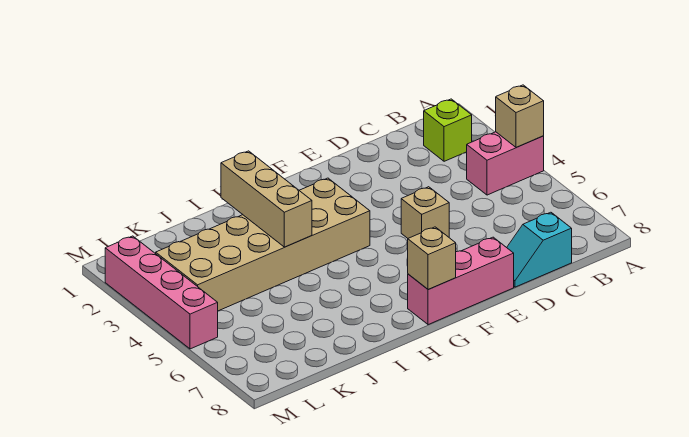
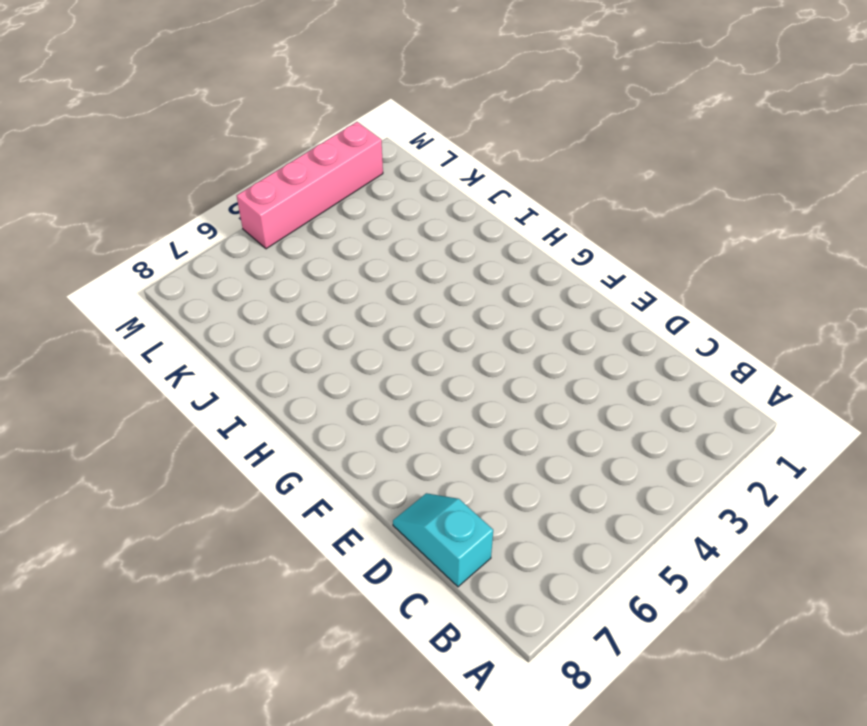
none -> pink 1x2 brick [467,132,544,195]
none -> lime 1x1 brick [424,99,472,161]

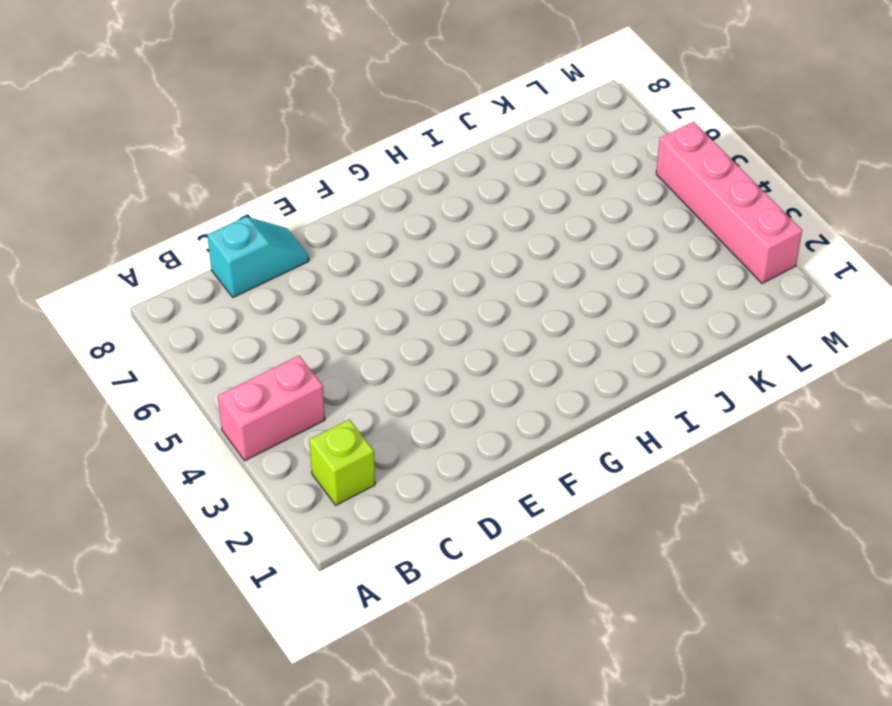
none -> tan 1x1 brick [401,187,449,238]
none -> pink 1x3 brick [408,237,514,325]

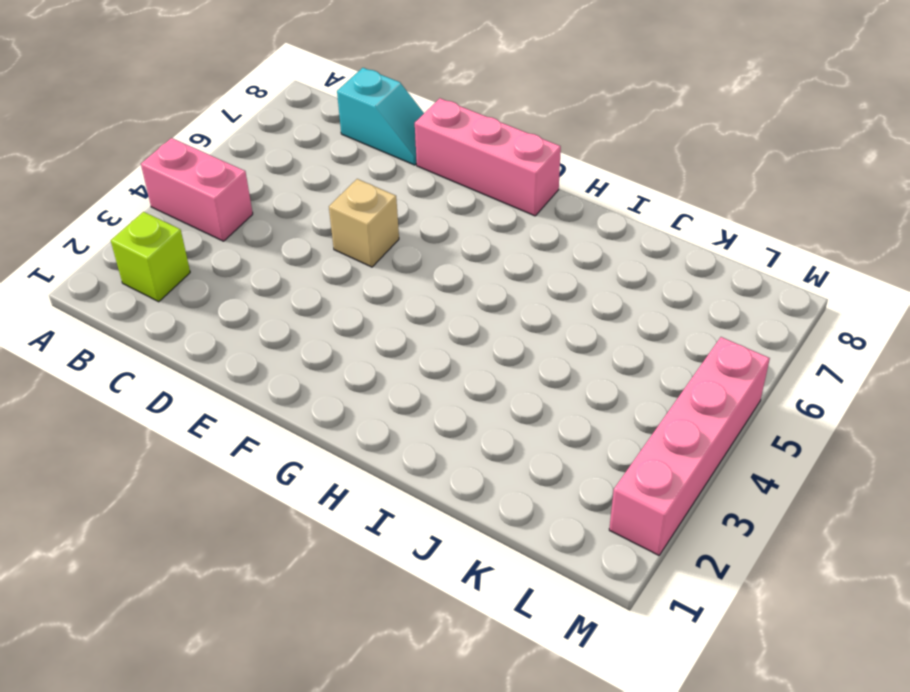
none -> tan 2x6 brick [156,178,370,311]
none -> tan 1x1 brick [496,85,544,147]

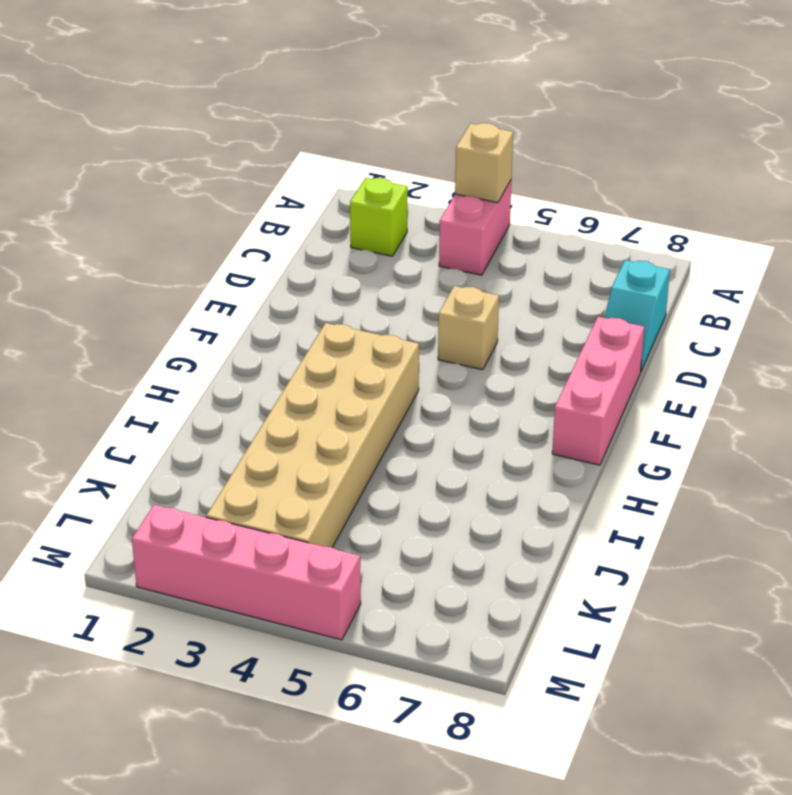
none -> tan 1x1 brick [408,227,456,290]
none -> tan 1x3 brick [221,151,312,247]

